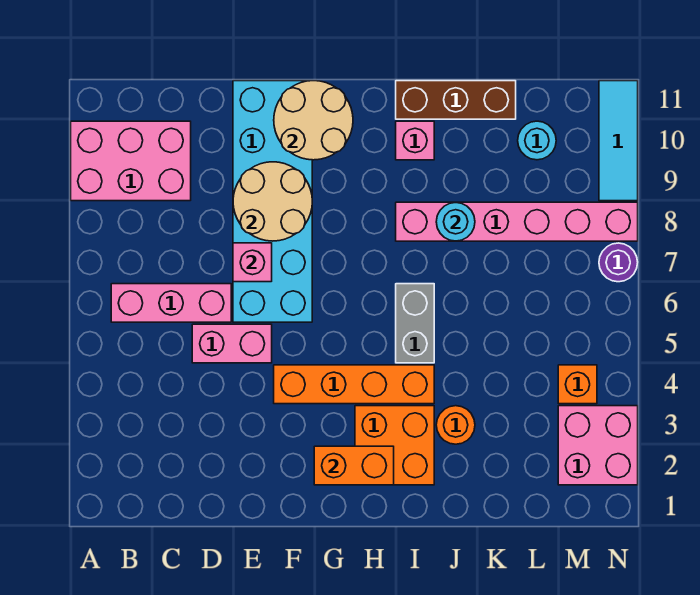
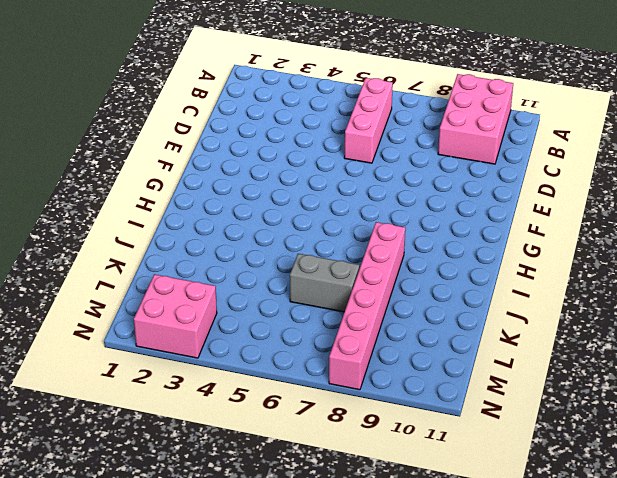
grey 1x2 brick [290,254,359,312] -> grey 1x2 brick moved to [396,284,434,363]
none -> pink 1x2 brick [192,324,272,363]
none -> cyan 2x6 brick [233,81,312,322]
none -> orange 1x4 brick [274,365,434,404]

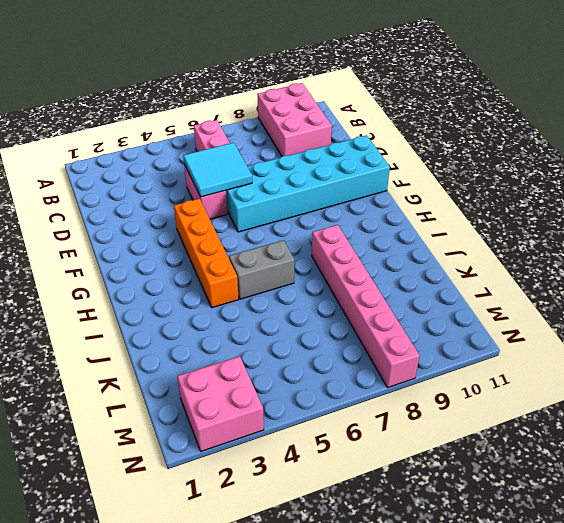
cyan 2x2 tile [183,143,252,197] -> none
none -> orange 2x2 brick [355,406,434,485]
none -> pink 1x1 brick [396,121,434,160]
none -> brown 1x3 brick [396,81,516,119]

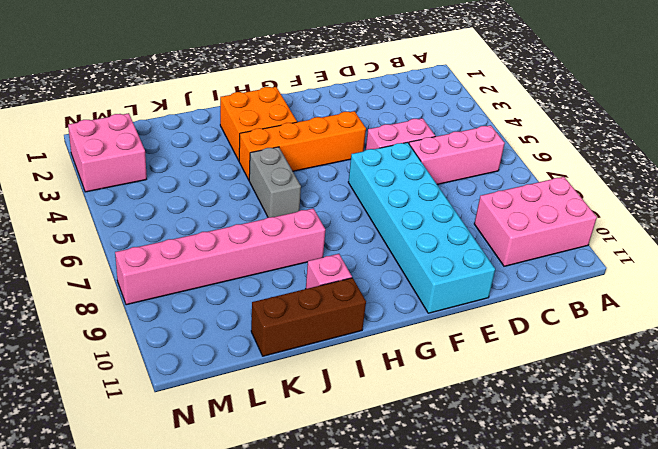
none -> orange 1x1 round brick [436,406,475,444]
none -> cyan 1x1 round brick [518,121,556,160]
none -> orange 1x1 brick [558,365,597,404]

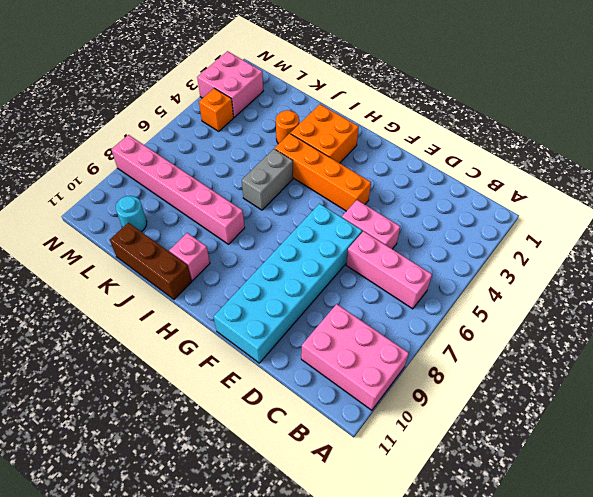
none -> purple 1x1 round brick [599,243,638,282]
none -> cyan 1x3 tile [599,81,638,201]
none -> pink 1x1 brick [233,243,272,282]

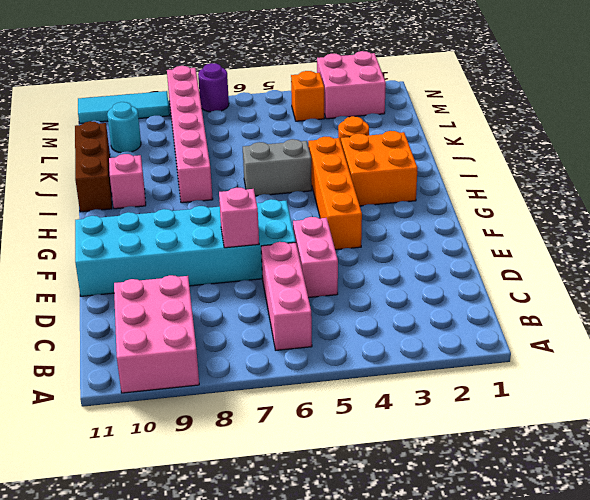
none -> tan 2x2 round brick [233,162,312,241]
none -> tan 2x2 round brick [274,81,353,160]
none -> orange 1x2 brick [314,446,394,485]

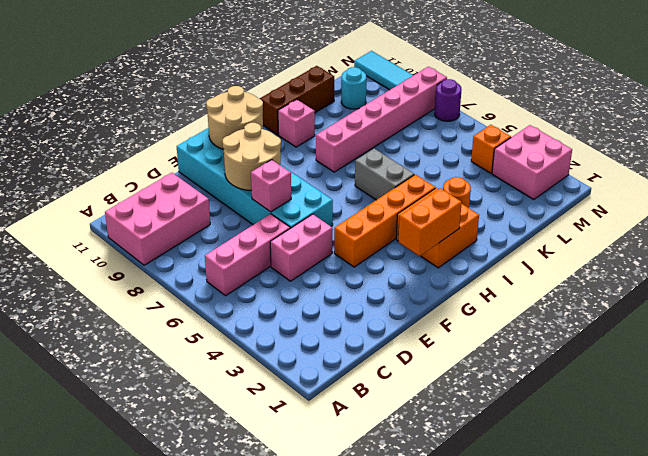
none -> cyan 1x1 round brick [436,203,475,241]

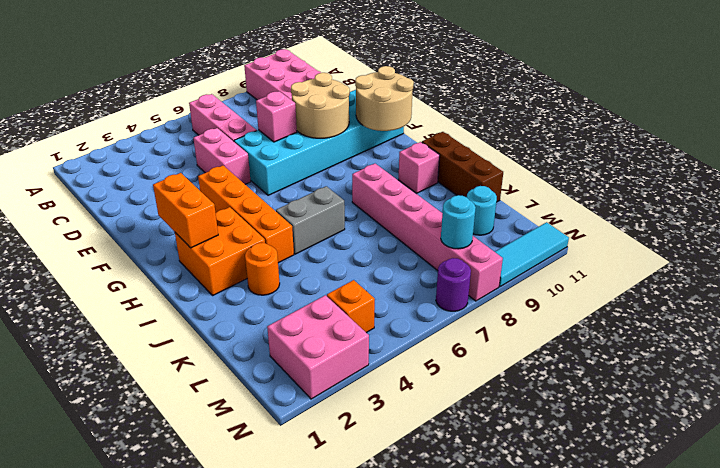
cyan 1x1 round brick [441,195,476,249] -> cyan 1x1 round brick moved to [436,203,475,241]

